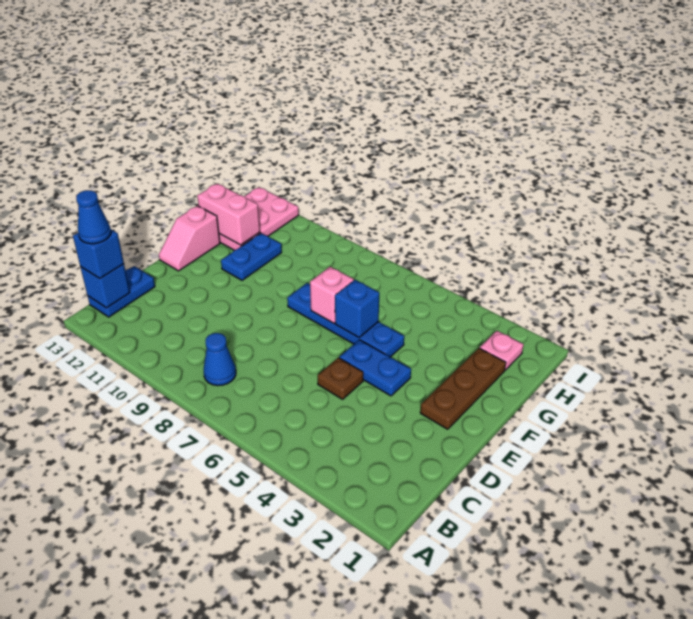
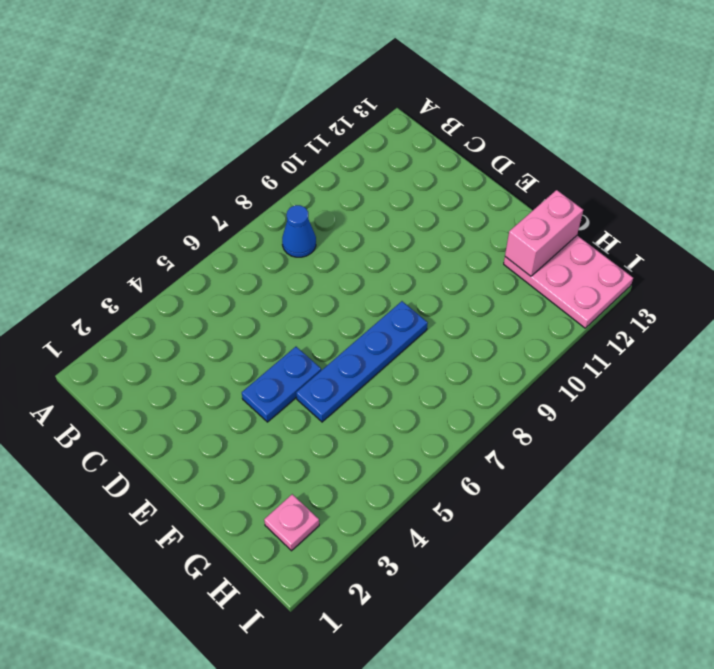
none -> blue 1x2 plate [88,266,155,317]
none -> brown 1x1 plate [317,358,363,399]
none -> brown 1x3 plate [420,348,506,429]

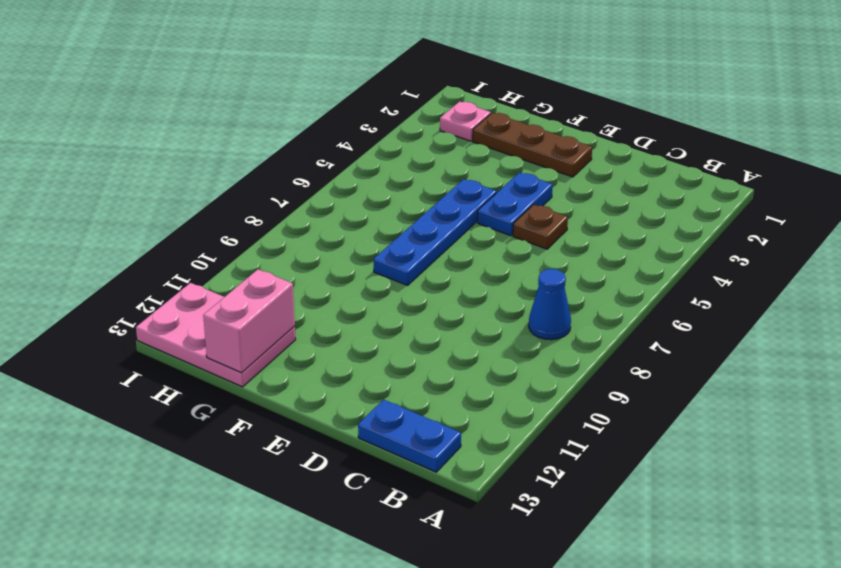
none -> pink 1x2 slope [159,206,220,271]
none -> blue 1x2 plate [221,233,282,280]
none -> blue 1x1 brick [80,264,130,308]

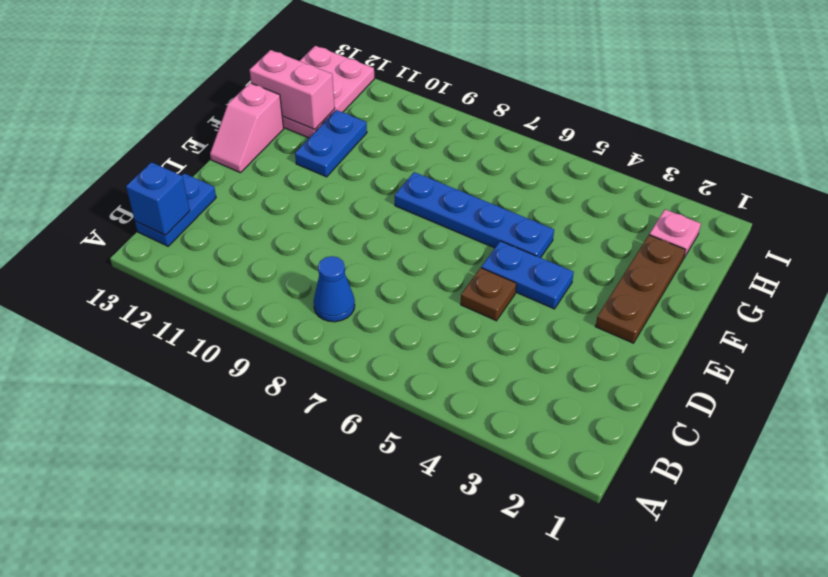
none -> blue 1x1 brick [335,280,379,337]
none -> pink 1x1 brick [310,267,354,323]
none -> blue 1x1 brick [73,230,124,279]

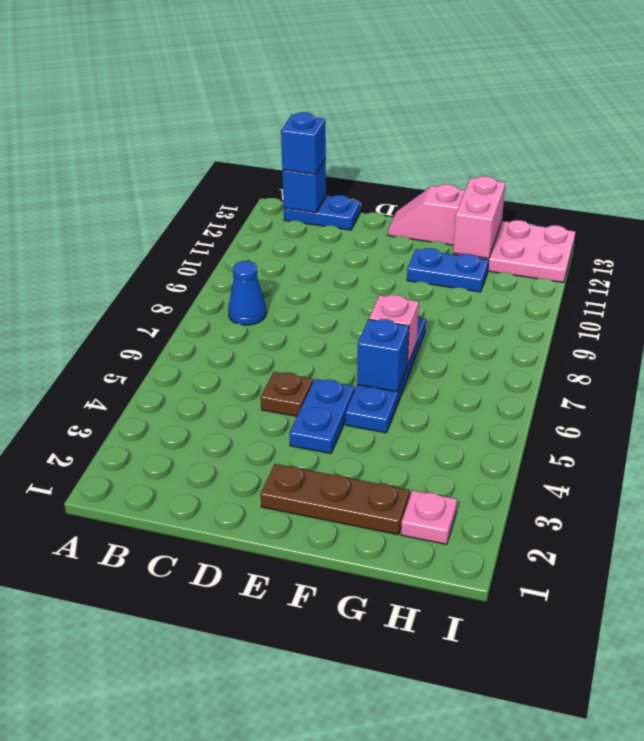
none -> blue 1x1 cone [76,190,111,244]

